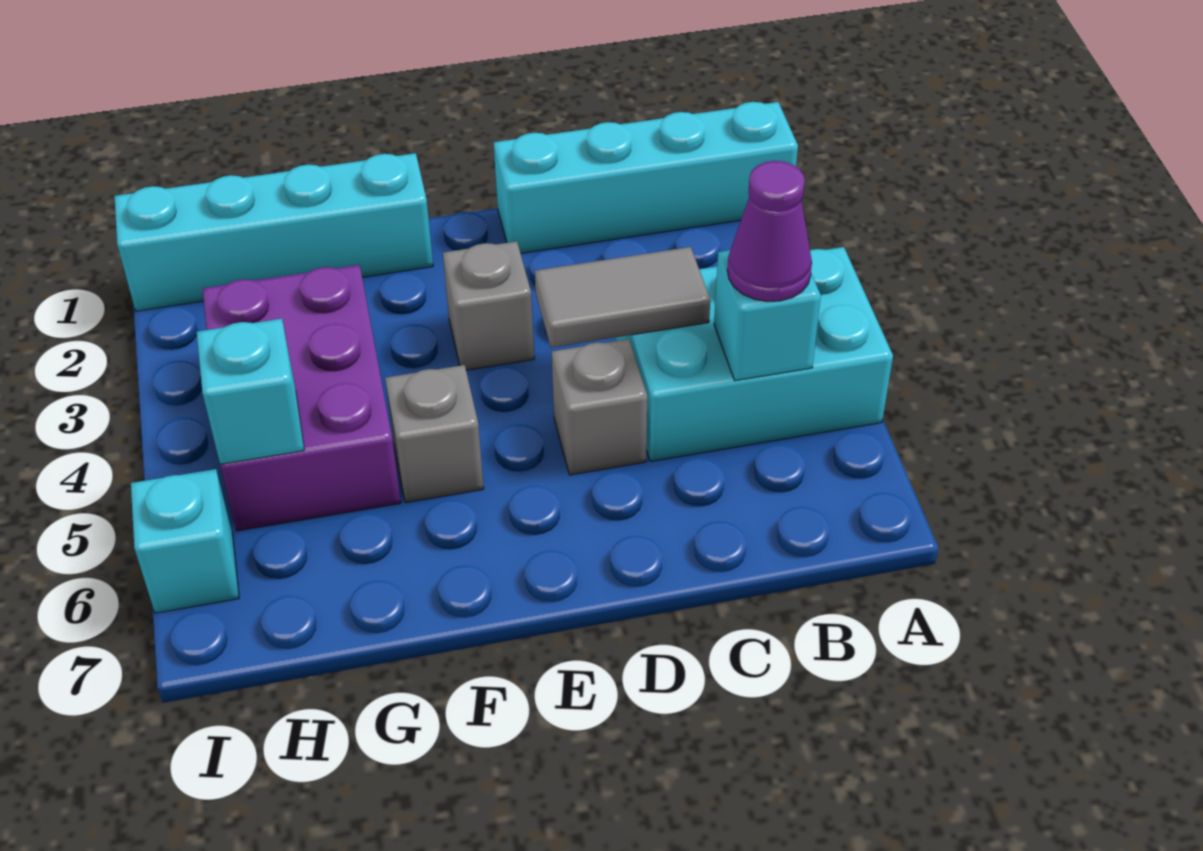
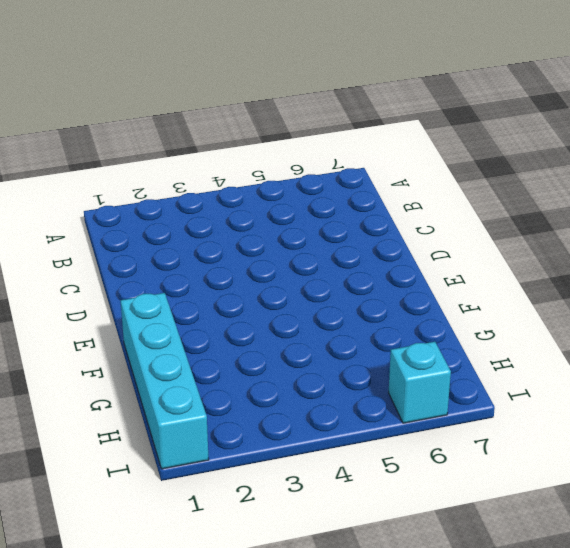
none -> cyan 1x4 brick [494,102,798,253]
none -> cyan 2x3 brick [615,247,893,461]
none -> grey 1x1 brick [552,339,647,475]

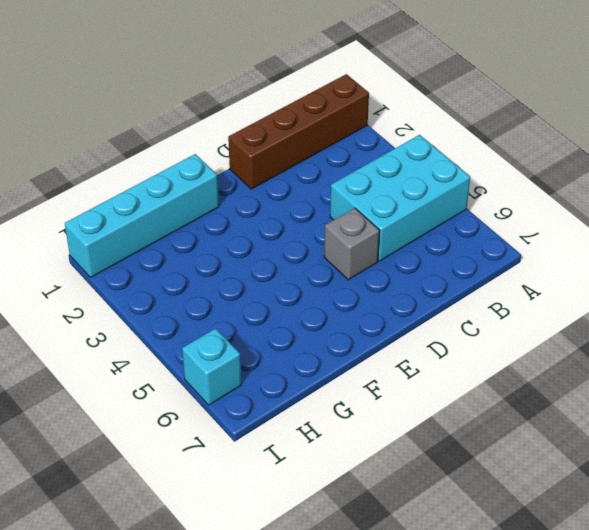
brown 1x4 brick [228,74,369,189] -> cyan 1x4 brick [494,102,798,253]
none -> grey 1x1 brick [443,241,534,370]
none -> grey 1x1 brick [385,365,484,503]
none -> purple 2x3 brick [203,265,401,531]

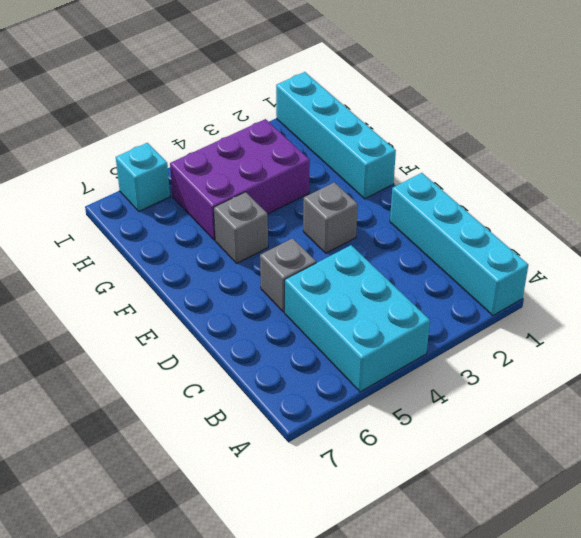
none -> cyan 1x1 brick [714,250,821,381]
none -> grey 1x2 tile [535,247,710,348]
none -> cyan 1x1 brick [197,319,304,464]

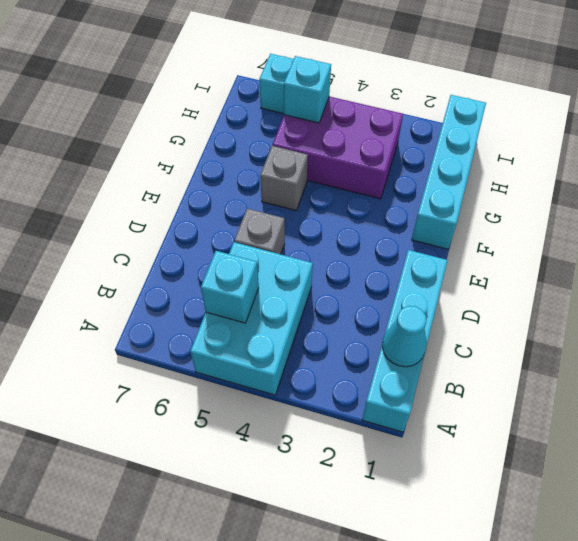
cyan 1x1 cone [382,306,427,367] -> none
none -> grey 1x1 brick [443,241,534,370]
none -> grey 1x2 tile [535,247,710,348]
none -> purple 1x1 cone [727,161,812,301]

